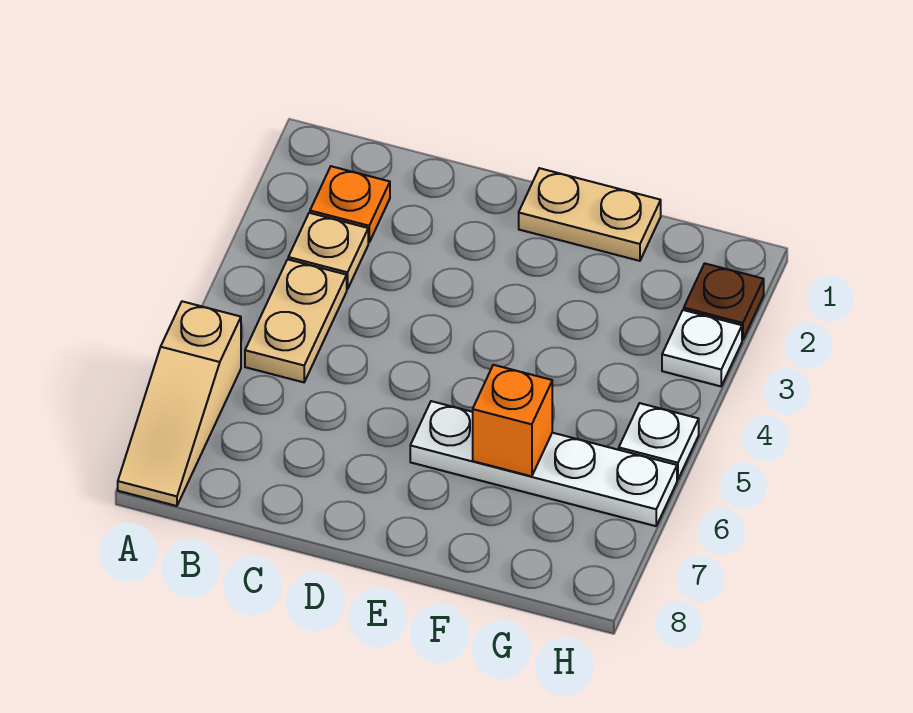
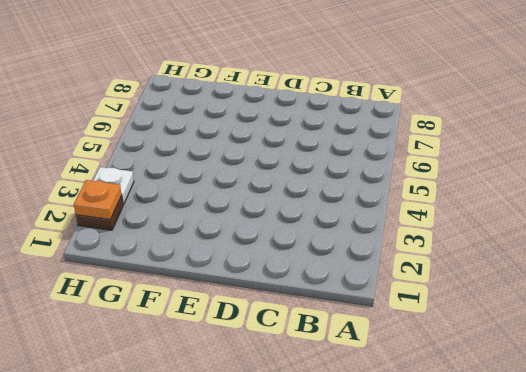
orange 1x1 plate [74,180,122,220] -> orange 1x1 plate moved to [310,166,390,243]
none -> tan 1x3 slope [118,301,241,506]
none -> tan 1x1 plate [288,213,368,289]

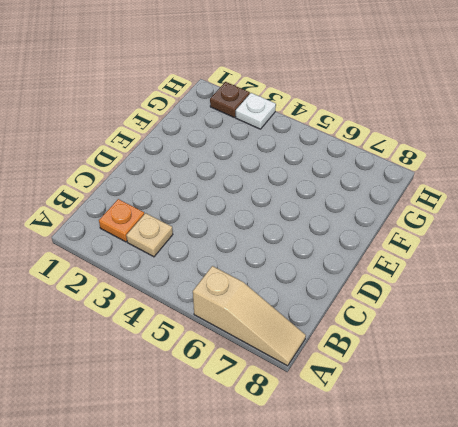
none -> tan 1x2 plate [245,259,347,382]
none -> tan 1x2 plate [519,168,661,261]

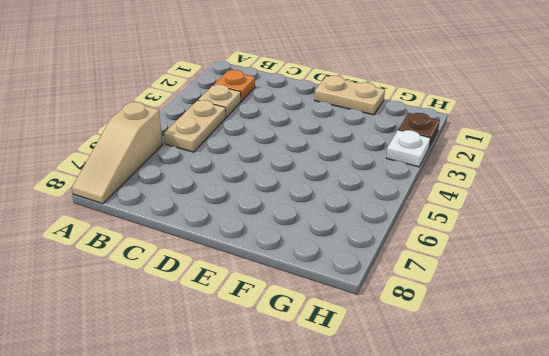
none -> white 1x4 plate [410,401,677,526]
none -> white 1x1 plate [619,403,699,480]

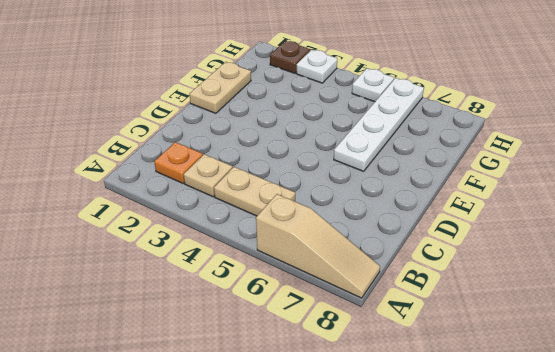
none -> orange 1x1 brick [473,365,552,476]

